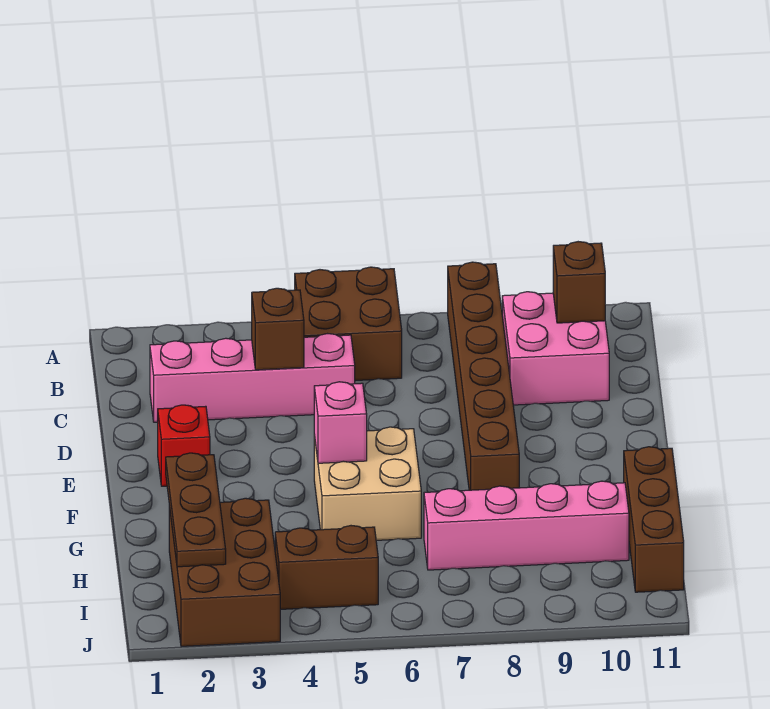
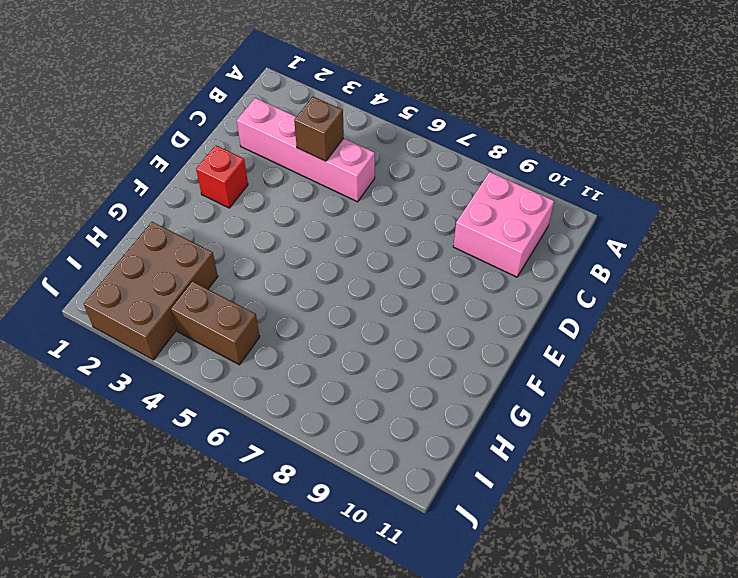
none -> brown 2x2 brick [295,267,402,381]
none -> brown 1x6 brick [448,262,519,490]
none -> tan 2x2 brick [314,427,421,540]

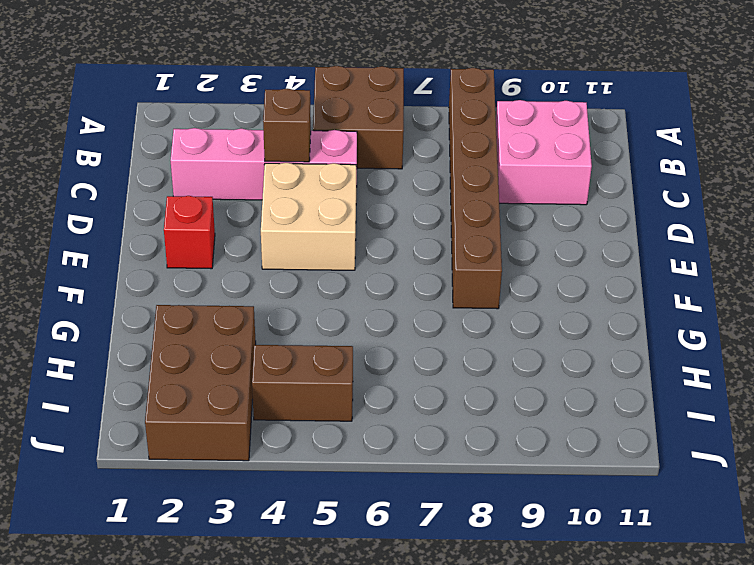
tan 2x2 brick [261,163,356,270] -> tan 2x2 brick moved to [314,427,421,540]
none -> brown 1x3 brick [624,447,684,592]
none -> pink 1x4 brick [424,481,629,570]
none -> brown 1x1 brick [553,242,605,323]

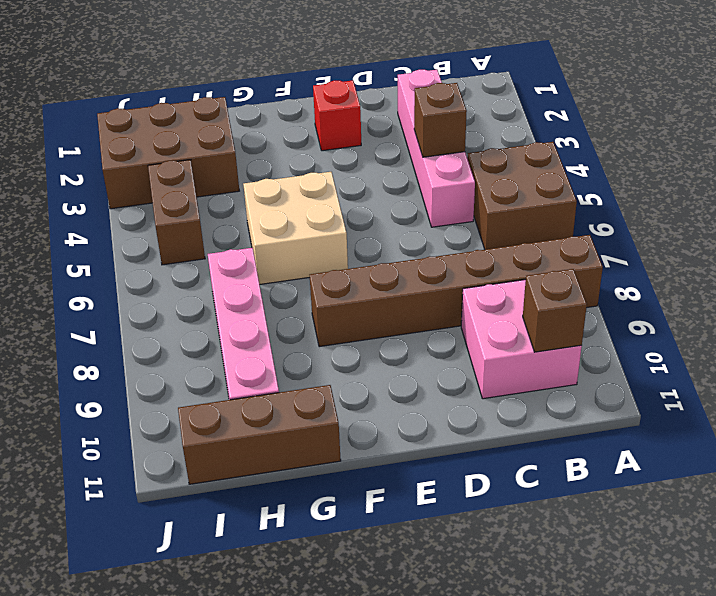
none -> pink 1x1 brick [314,382,367,463]
none -> brown 1x3 plate [166,453,226,567]

